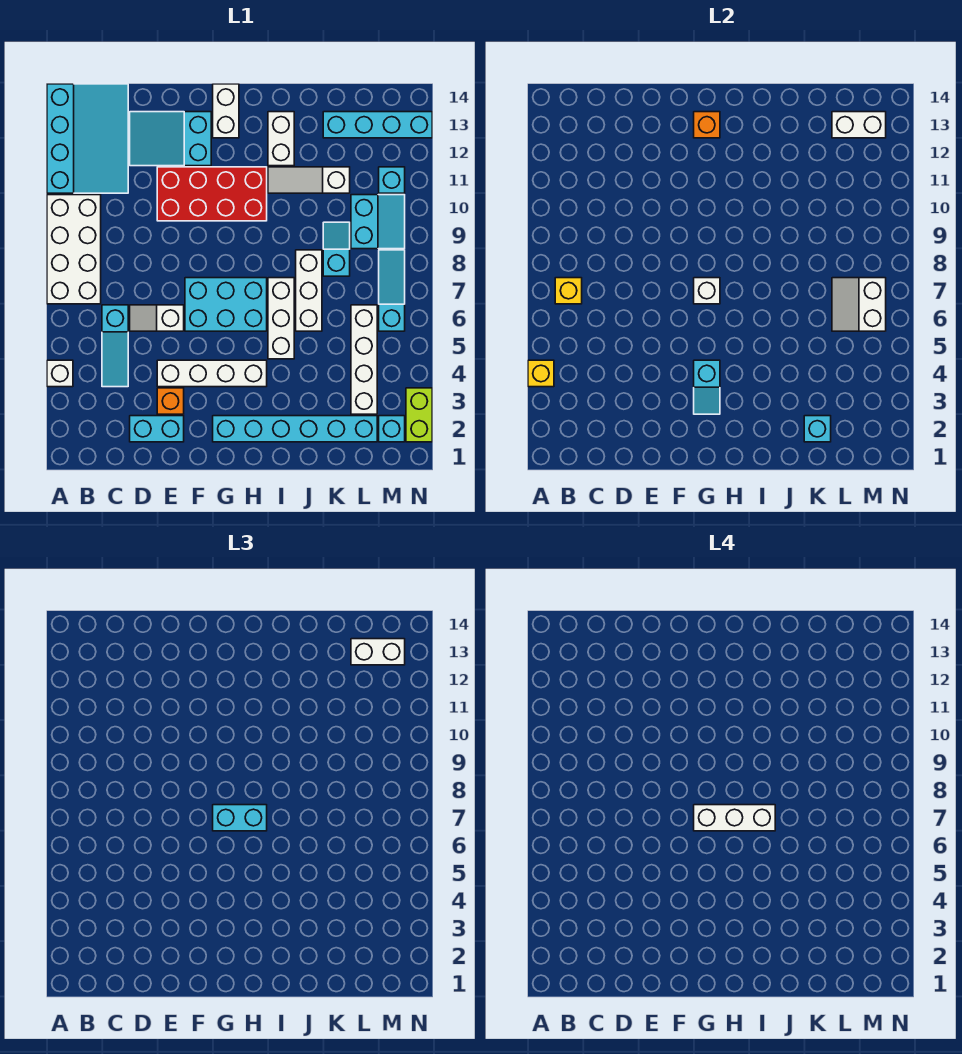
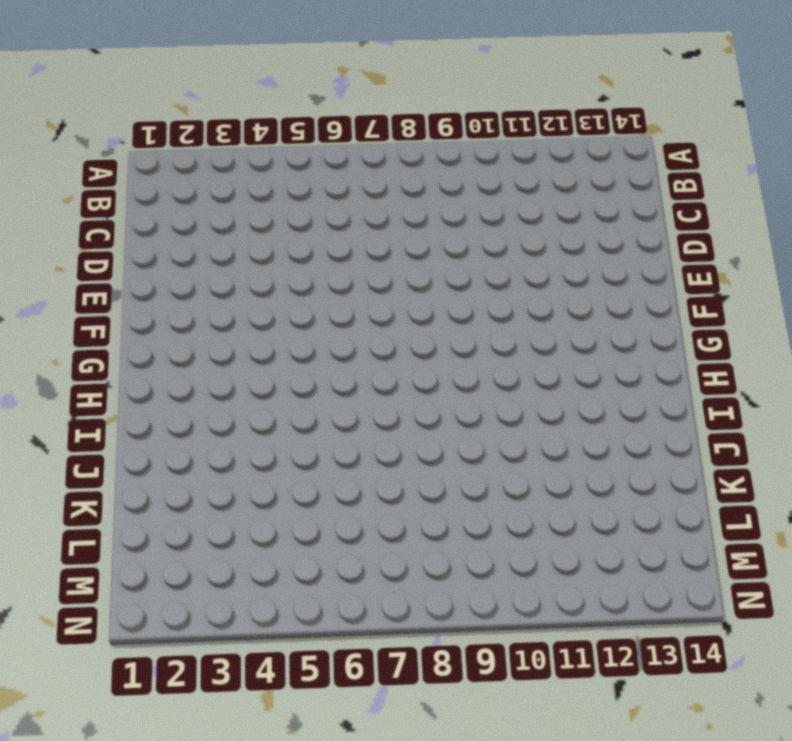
none -> white 1x1 brick [47,360,73,387]
none -> white 2x4 brick [47,195,101,304]
none -> cyan 3x4 slope [47,84,128,193]
none -> cyan 1x3 slope [102,305,128,387]

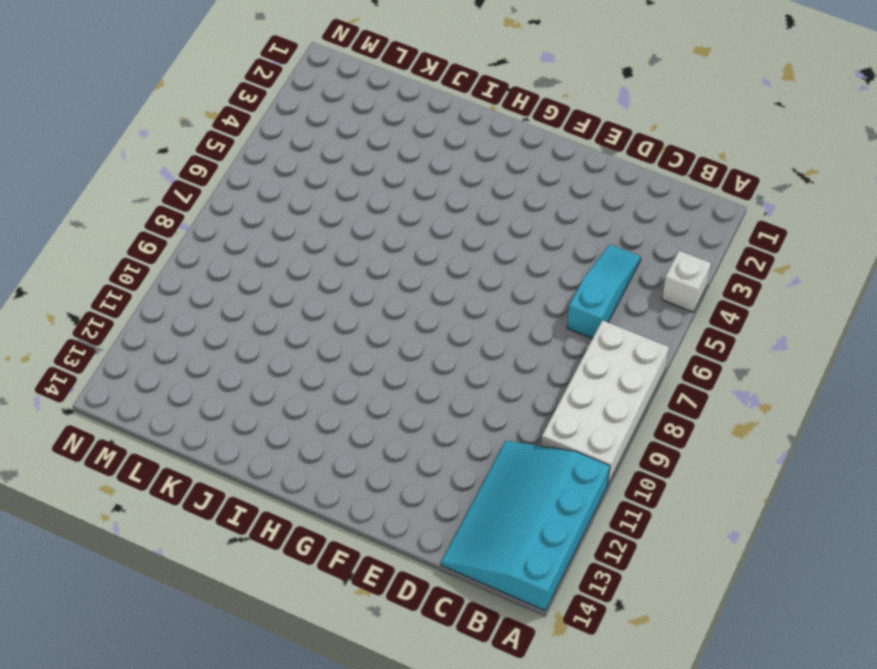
none -> cyan 1x2 brick [130,416,184,442]
none -> white 1x2 slope [130,305,184,331]
none -> cyan 2x3 slope [130,112,211,166]
none -> orange 1x1 brick [157,388,184,414]

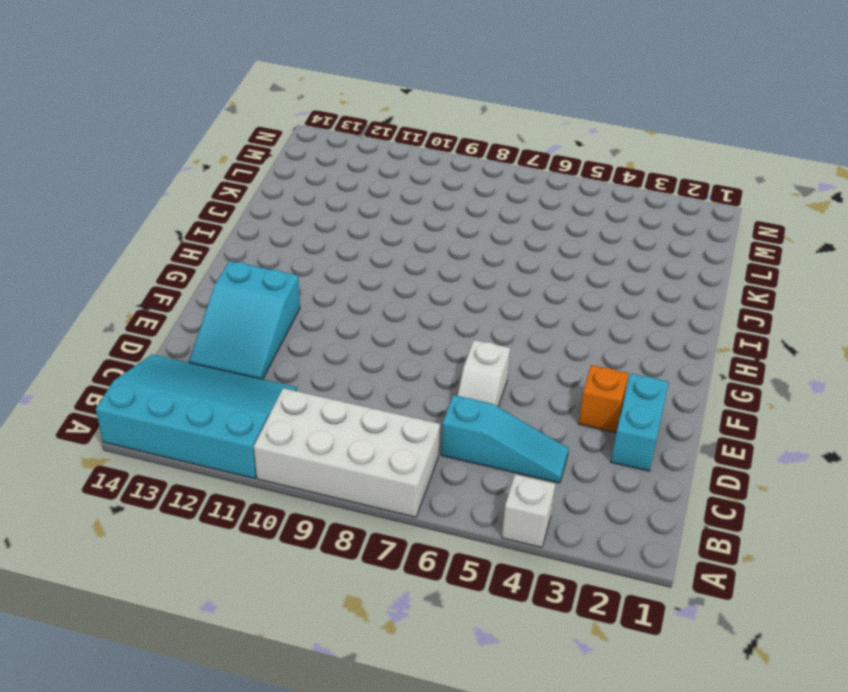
none -> white 1x4 brick [157,360,267,387]
none -> red 2x4 brick [157,167,267,221]
none -> cyan 2x3 brick [185,278,267,331]
none -> cyan 1x6 brick [213,416,377,442]

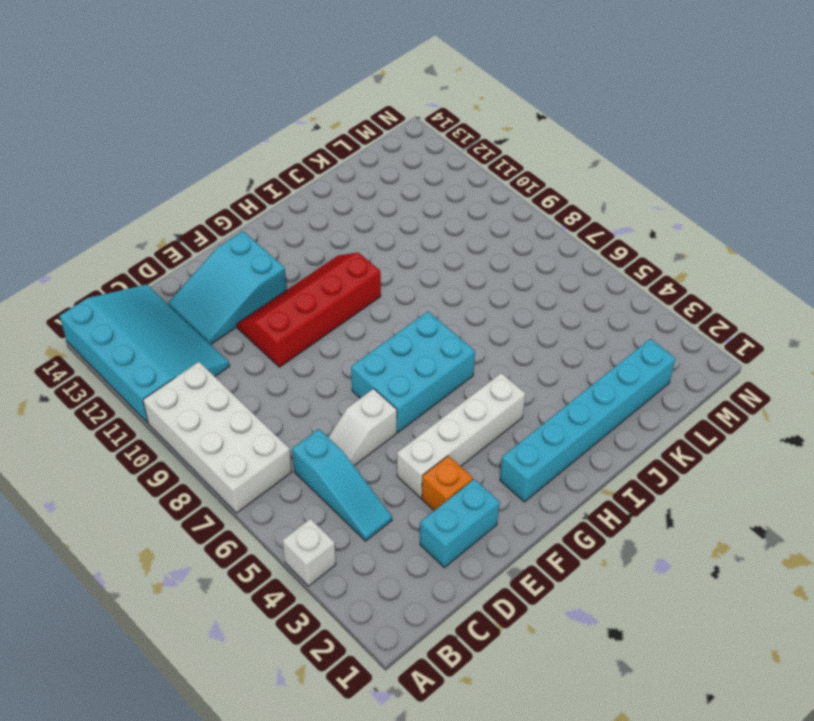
red 2x4 slope [237,253,381,367] -> red 2x4 brick [157,167,267,221]
none -> white 1x2 brick [213,84,239,138]
none -> white 1x3 brick [268,278,294,359]
none -> white 1x3 slope [268,167,350,193]
none -> white 1x2 brick [268,112,294,166]

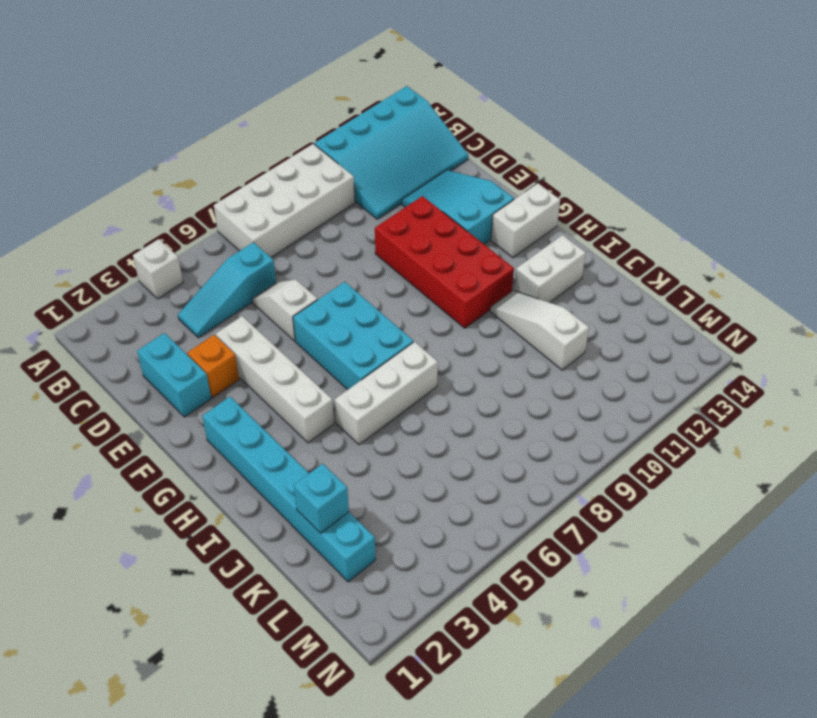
none -> white 1x3 brick [296,250,322,331]
none -> cyan 1x2 slope [323,222,350,276]
none -> cyan 1x4 brick [323,112,432,138]
none -> white 1x4 brick [351,305,377,414]

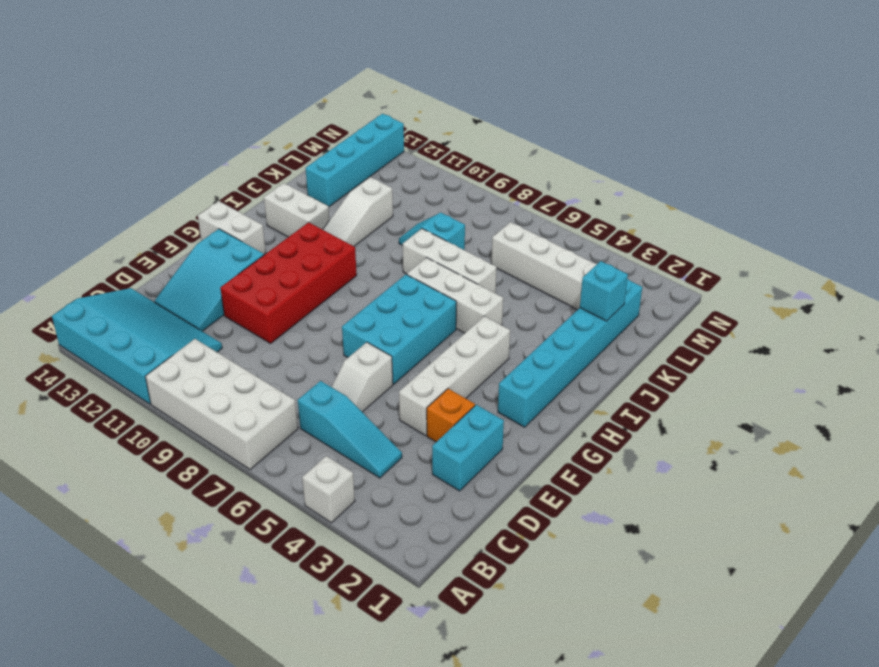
none -> cyan 2x2 slope [351,195,405,249]
none -> cyan 1x1 brick [379,416,405,442]
none -> cyan 1x3 slope [379,250,405,331]
none -> cyan 1x1 brick [379,167,405,193]

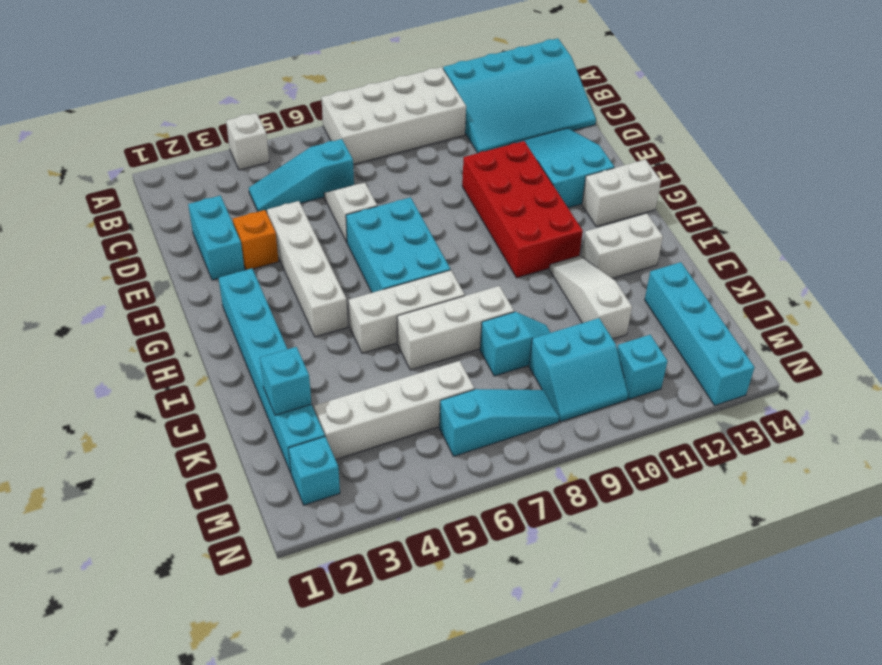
none -> lime 1x2 brick [406,388,432,442]
none -> yellow 1x1 brick [528,360,554,387]
none -> yellow 1x1 brick [555,278,582,304]
none -> cyan 1x2 slope [694,360,720,414]

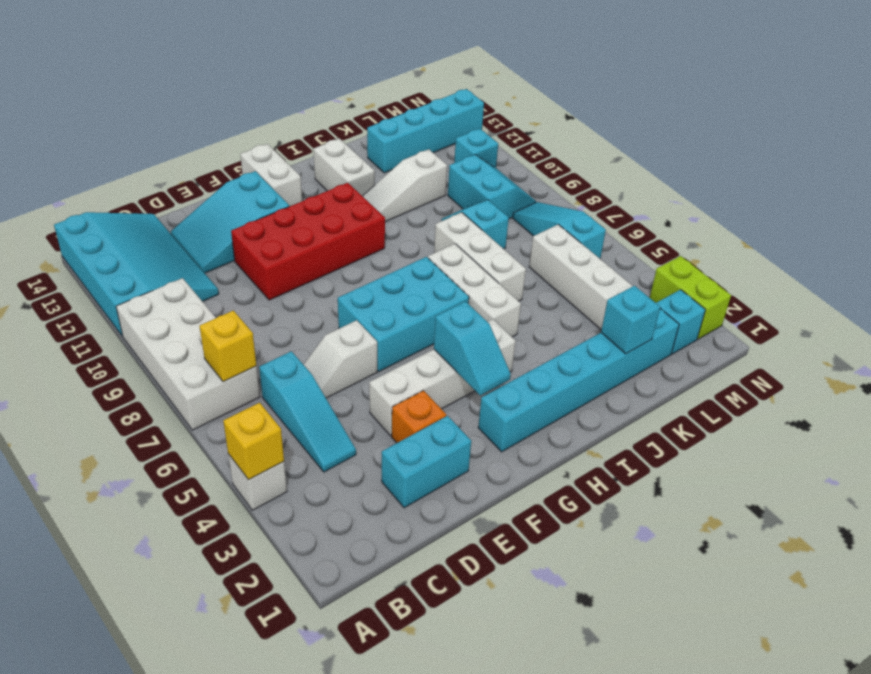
none -> white 1x1 brick [694,278,720,304]
none -> orange 1x1 brick [694,112,720,138]
none -> white 2x2 slope [832,278,886,331]
none -> white 1x2 brick [832,112,886,138]

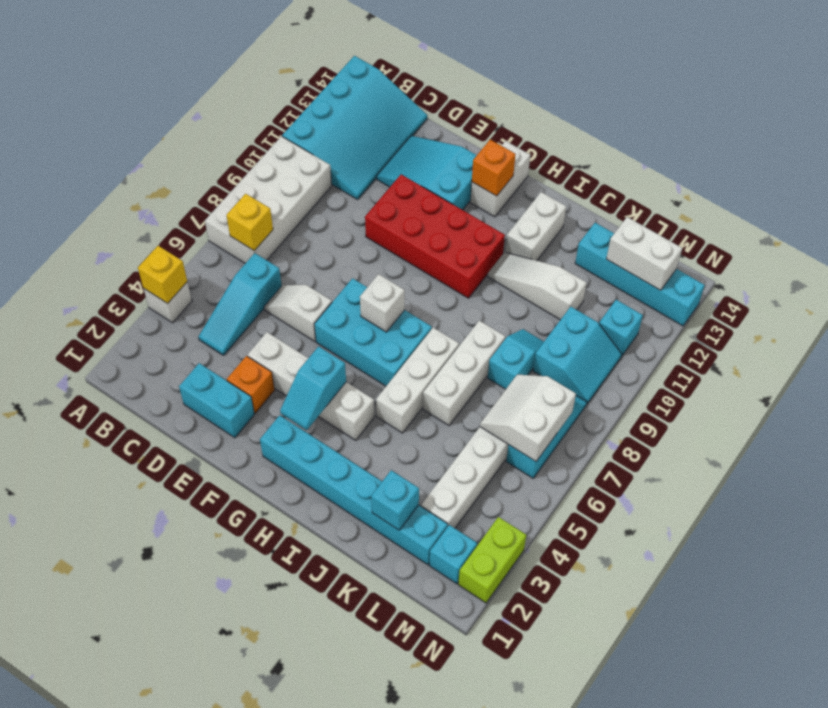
none -> cyan 1x2 brick [213,805,267,831]
none -> white 1x2 brick [351,639,405,665]
none -> white 1x3 brick [694,805,775,831]

